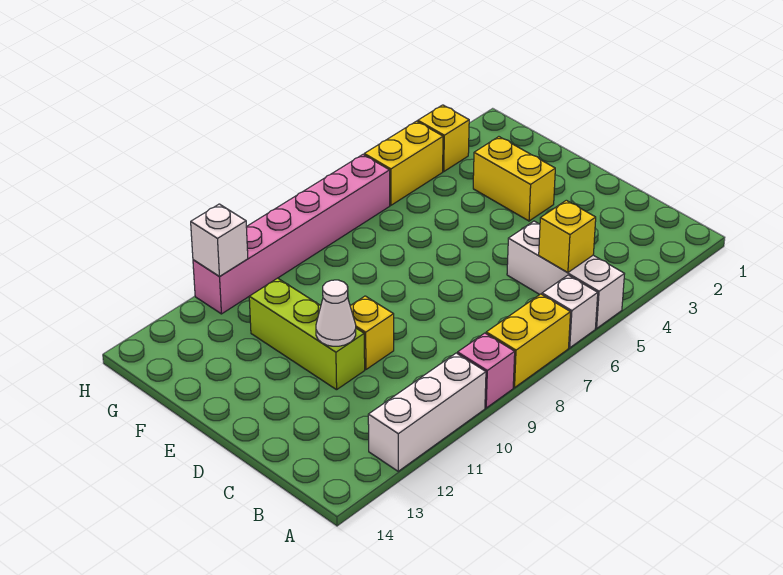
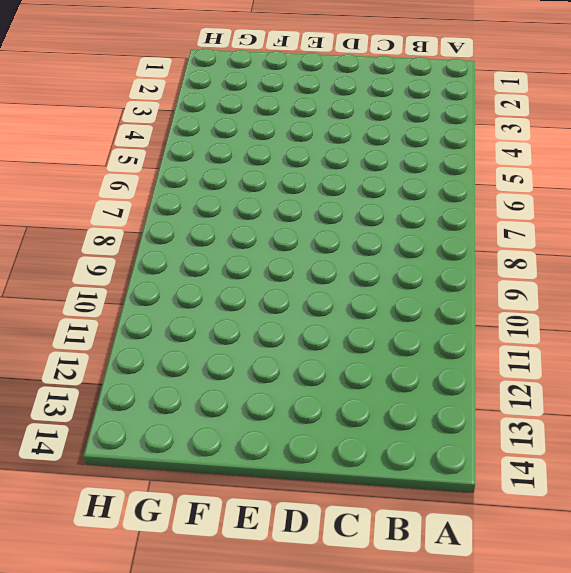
none -> white 1x3 brick [507,221,624,328]
none -> white 1x1 brick [542,275,598,348]
none -> yellow 1x2 brick [486,294,571,388]

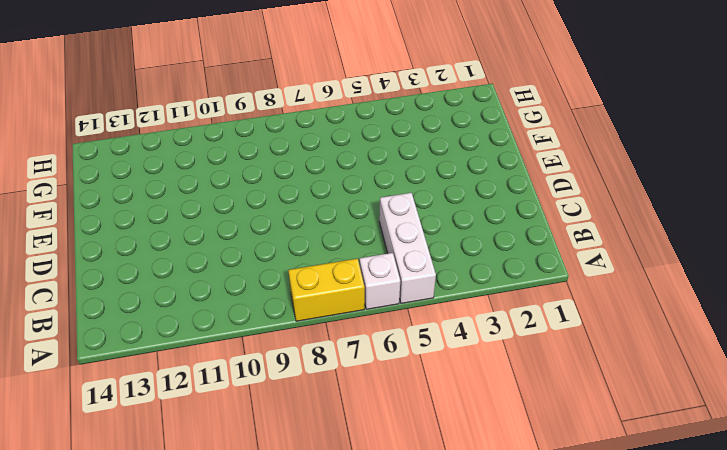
none -> pink 1x1 brick [458,333,515,408]
none -> white 1x3 brick [368,353,486,471]
none -> yellow 1x1 brick [350,296,394,369]

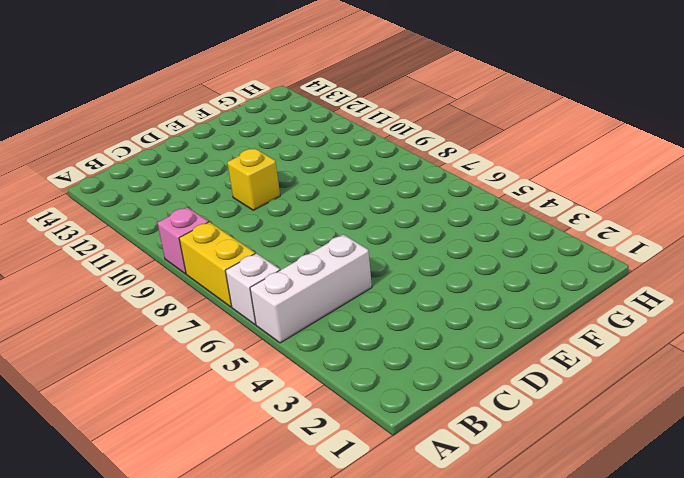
none -> white 1x3 brick [368,353,486,471]
none -> lime 1x3 brick [249,278,365,390]
none -> yellow 1x2 brick [473,137,555,221]

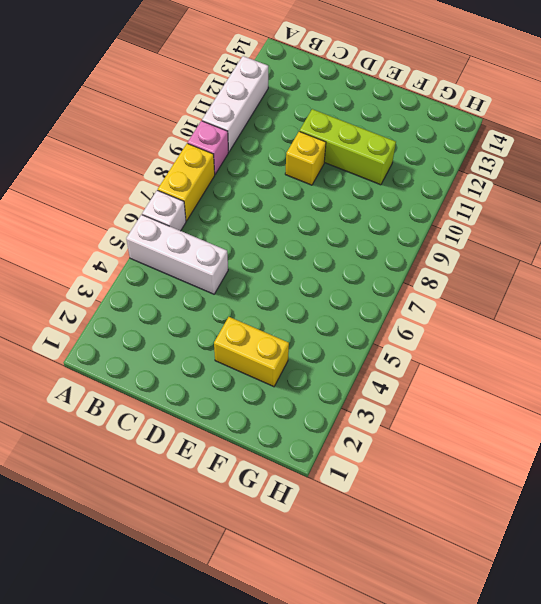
none -> yellow 1x1 brick [418,105,469,171]
none -> yellow 1x2 brick [364,121,443,205]
none -> pink 1x6 brick [193,155,390,314]

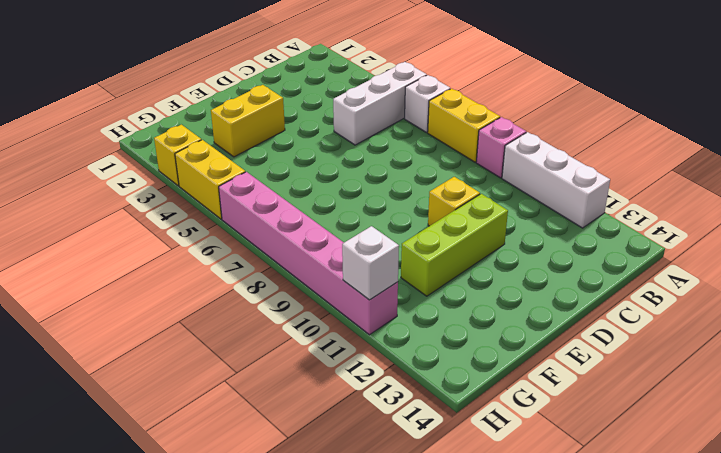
none -> yellow 1x1 brick [539,200,596,273]
none -> white 1x1 cone [316,280,356,346]

